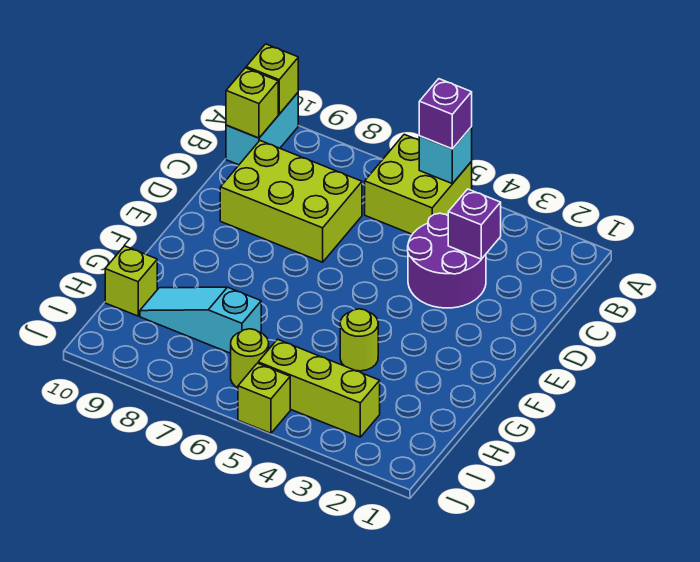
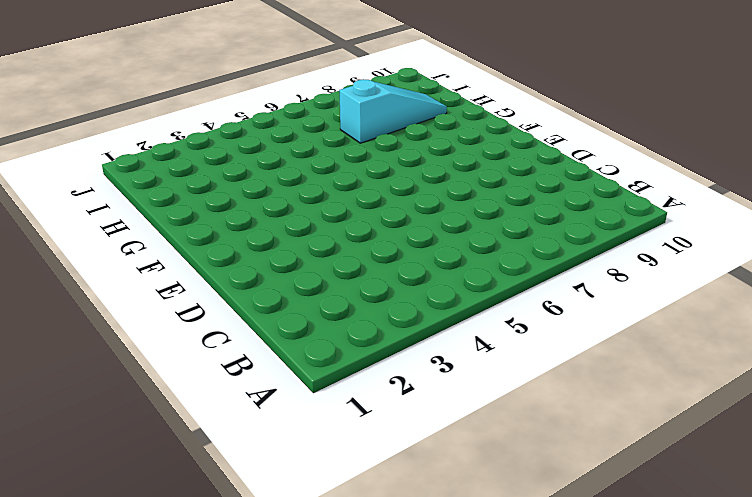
none -> lime 2x2 brick [365,134,472,234]
none -> cyan 1x2 brick [226,93,298,165]
none -> purple 2x2 round brick [408,213,486,308]

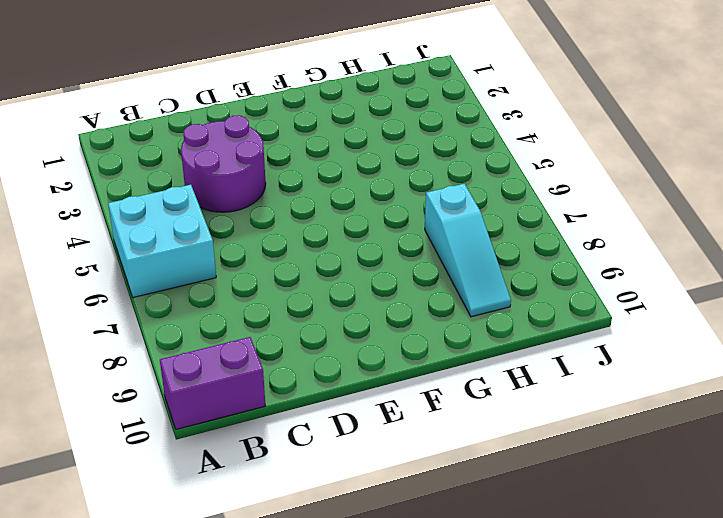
cyan 2x2 brick [108,185,216,297] -> lime 2x2 brick [365,134,472,234]
purple 1x2 brick [160,337,266,429] -> cyan 1x2 brick [226,93,298,165]
none -> lime 2x3 brick [220,141,362,262]
none -> lime 1x1 round brick [340,309,378,371]
none -> lime 1x1 brick [105,246,157,316]

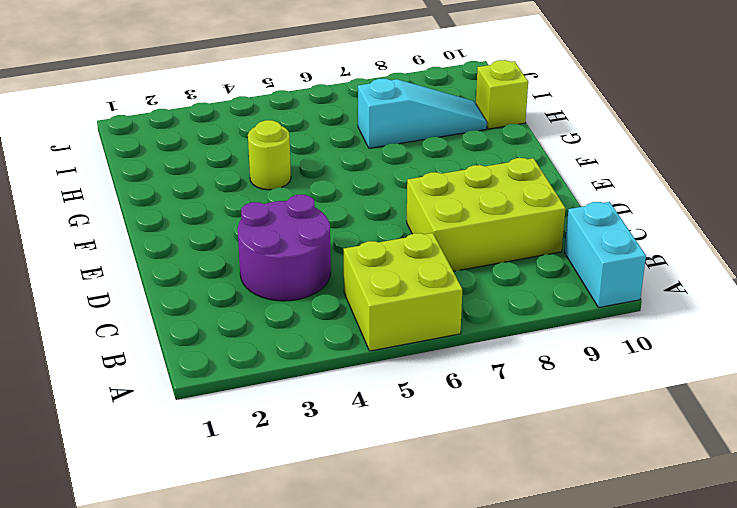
none -> lime 1x3 brick [258,339,380,437]
none -> lime 1x1 round brick [231,329,269,388]
none -> lime 1x1 brick [238,363,290,433]

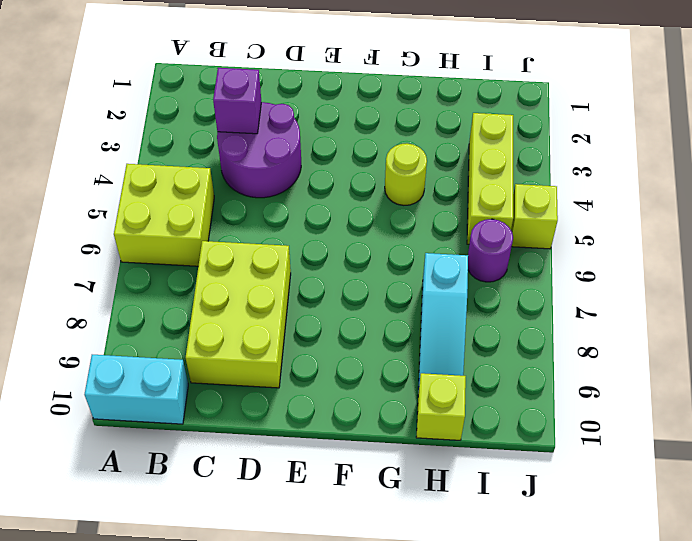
purple 1x1 round brick [468,219,513,282] -> lime 1x1 round brick [231,329,269,388]
none -> cyan 1x1 brick [419,127,472,184]
none -> lime 1x1 brick [246,44,298,114]
none -> lime 1x1 brick [226,68,278,138]

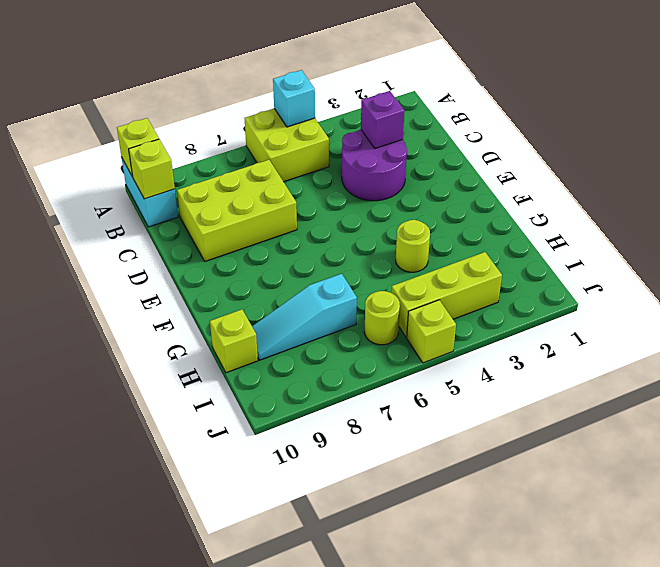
none -> purple 1x1 brick [419,79,472,149]

